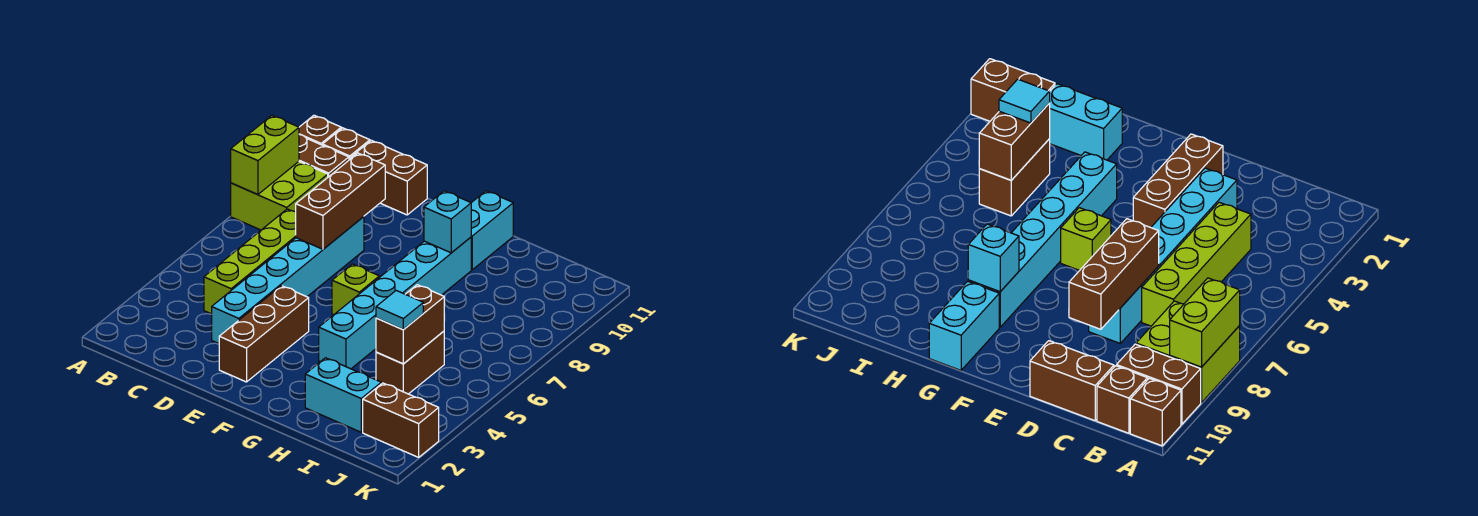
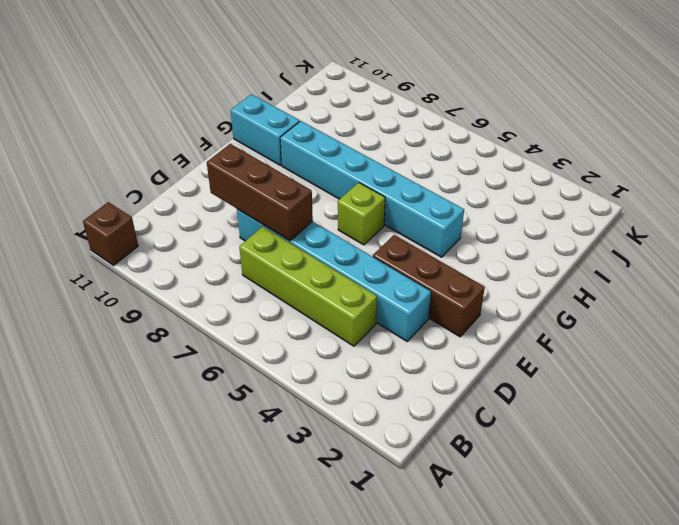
none -> lime 2x2 brick [231,162,328,230]
none -> brown 1x2 brick [299,135,349,177]
none -> brown 1x1 brick [323,128,370,160]

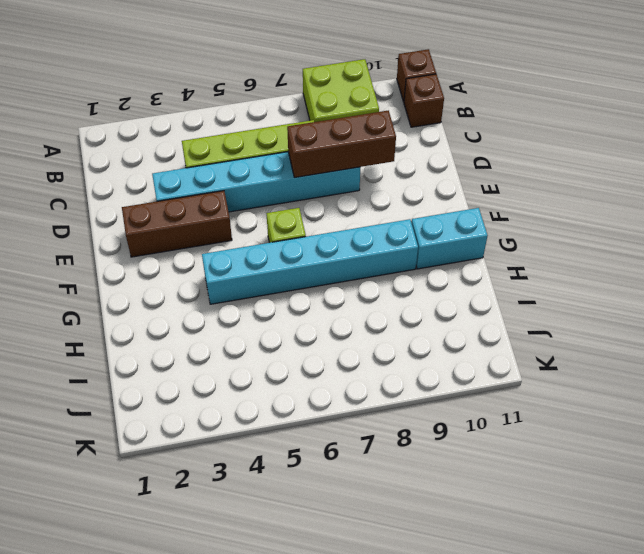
none -> brown 1x2 brick [299,135,349,177]
none -> brown 1x2 brick [351,140,427,215]
none -> cyan 1x2 brick [305,358,381,432]

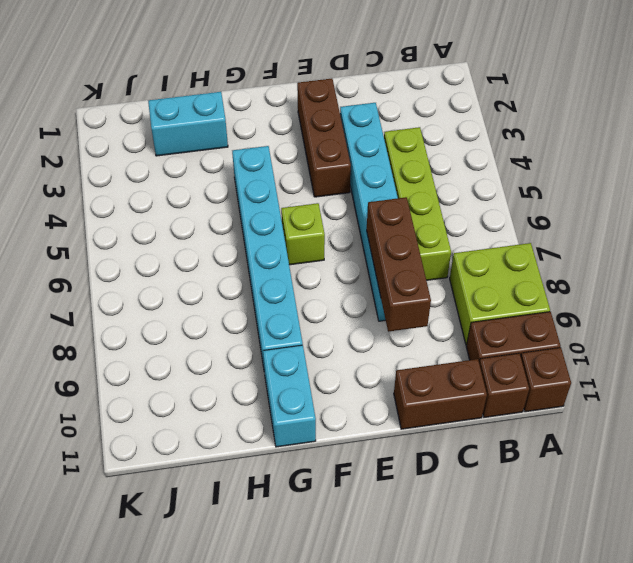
none -> brown 1x2 brick [376,331,444,394]
none -> brown 1x2 brick [363,383,439,457]
none -> lime 1x2 brick [231,116,299,195]

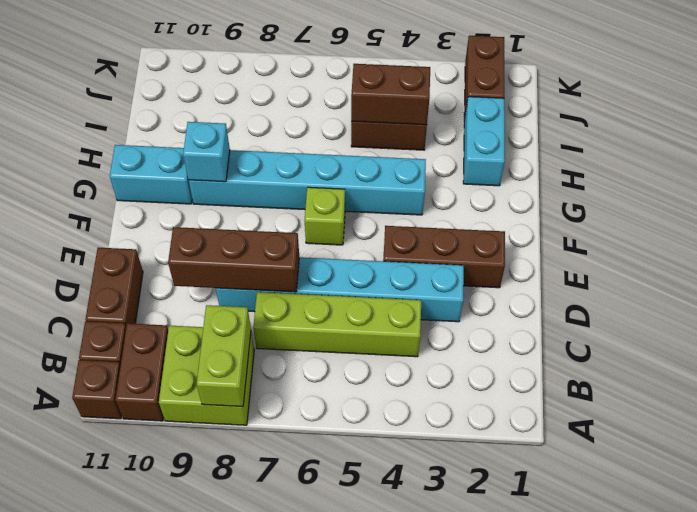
lime 1x2 brick [197,305,251,407] -> lime 1x2 brick turned to [231,116,299,195]
none -> cyan 1x1 tile [376,291,423,330]

